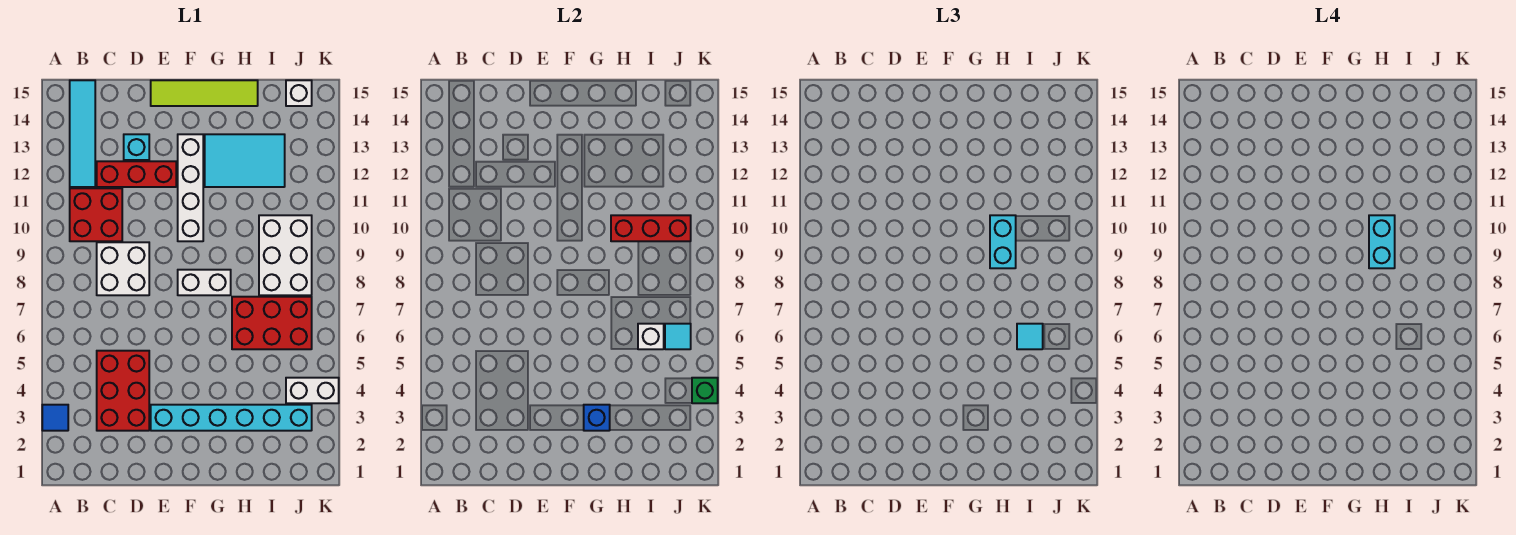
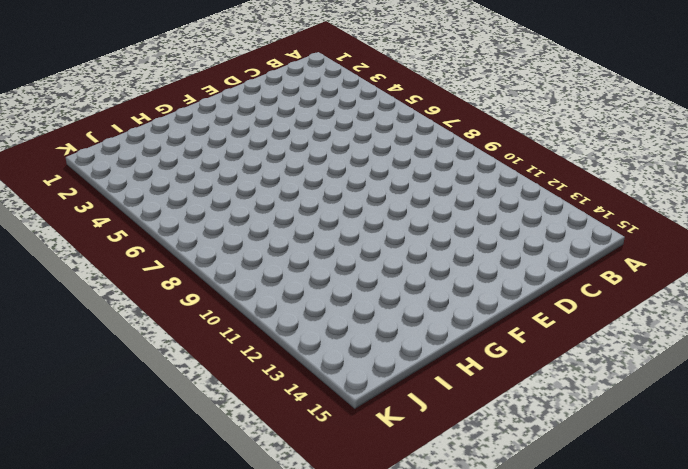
none -> blue 1x1 tile [42,405,68,431]
none -> red 2x2 brick [70,188,122,241]
none -> cyan 1x4 tile [70,80,95,187]

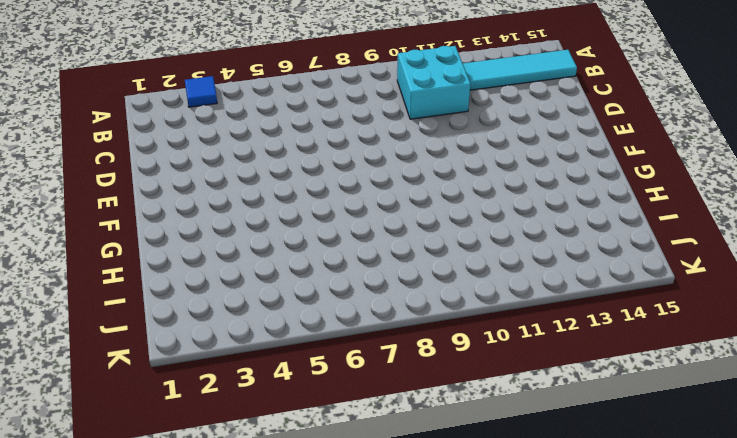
cyan 2x2 brick [397,46,470,119] -> red 2x2 brick [70,188,122,241]
none -> red 2x3 brick [97,351,149,431]
none -> white 2x2 brick [97,242,149,295]
none -> red 1x3 brick [97,161,176,187]

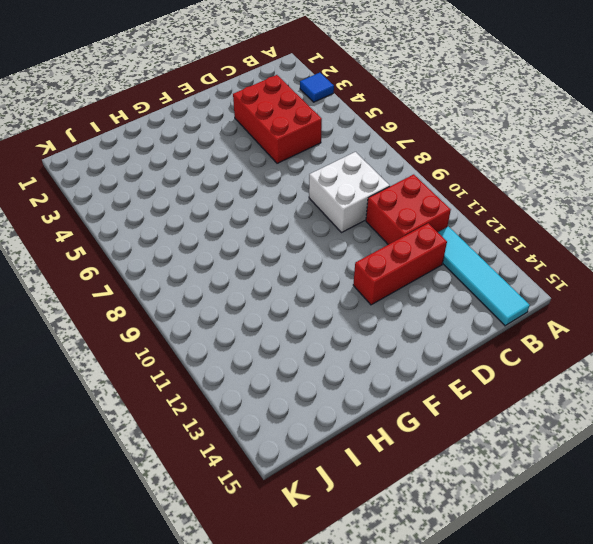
none -> cyan 1x1 brick [124,134,149,160]
none -> cyan 1x6 brick [151,405,312,431]
none -> lime 1x4 tile [151,80,258,106]

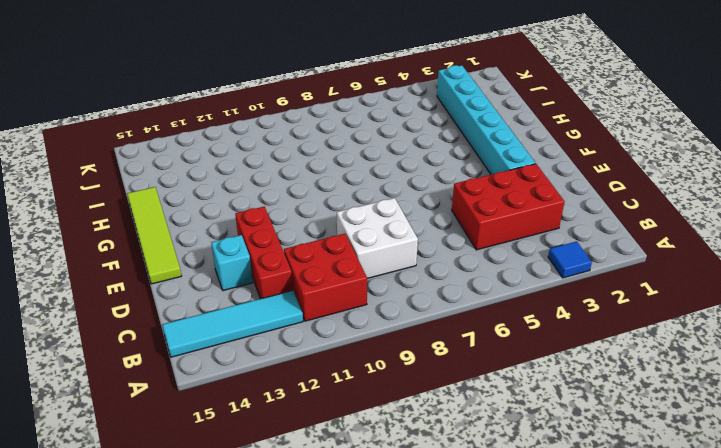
none -> white 1x2 brick [178,270,231,295]
none -> white 1x4 brick [178,134,203,241]
none -> cyan 2x3 tile [205,134,285,187]

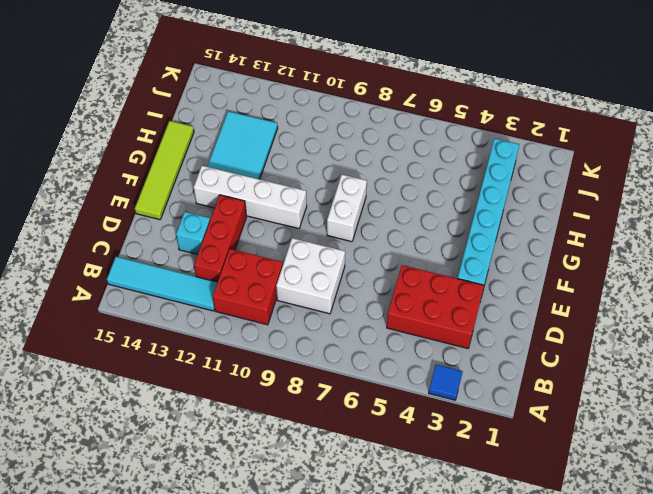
none -> red 2x3 brick [232,297,312,349]
none -> white 2x3 brick [259,215,312,295]
none -> white 1x2 brick [286,378,339,403]

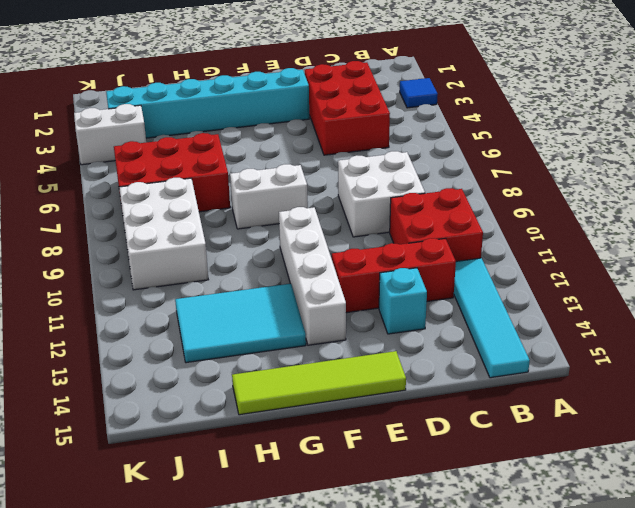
none -> white 1x1 brick [286,80,312,106]
none -> blue 1x1 brick [584,405,610,431]
none -> red 1x3 brick [611,215,691,241]

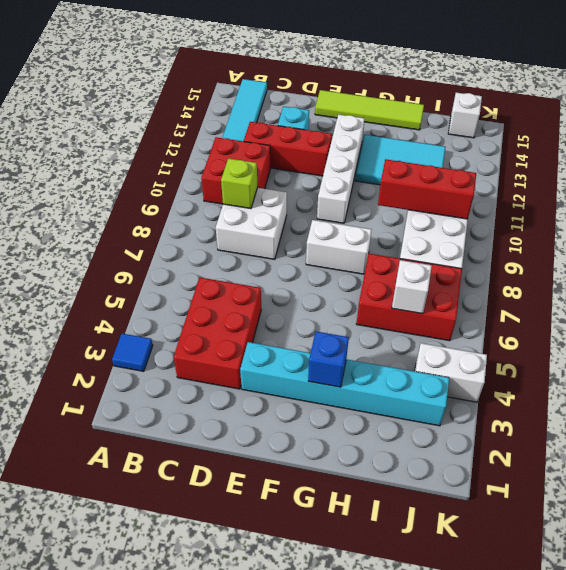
lime 1x1 brick [221,158,258,209] -> none
none -> cyan 1x1 tile [665,324,691,349]
none -> green 1x1 brick [692,378,718,403]
none -> cyan 1x2 brick [990,215,1016,268]

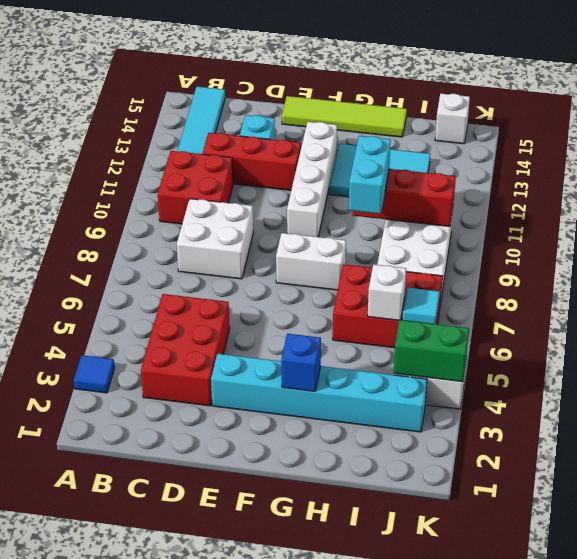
green 1x2 brick [394,320,469,382] -> green 1x1 brick [692,378,718,403]
none -> cyan 1x1 tile [1017,324,1043,349]
none -> cyan 1x2 brick [1369,215,1395,268]

